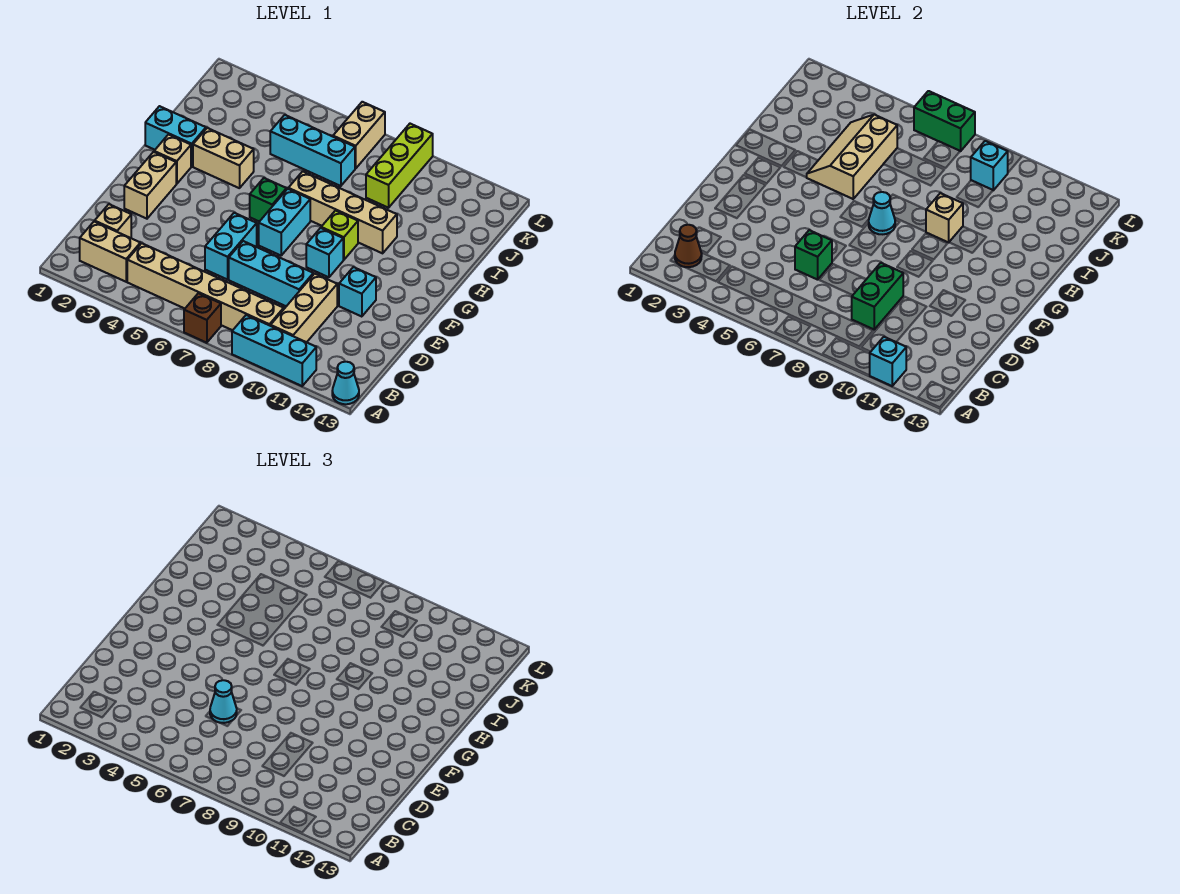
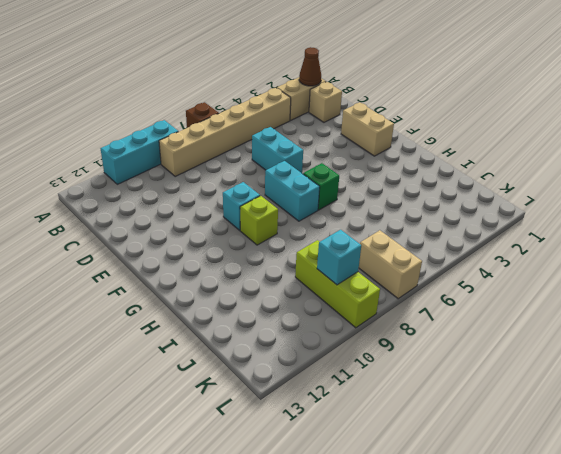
none -> cyan 1x1 cone [332,362,359,404]
none -> tan 1x3 brick [271,274,337,342]
none -> cyan 1x3 brick [229,241,313,306]
none -> cyan 1x1 brick [339,267,376,317]

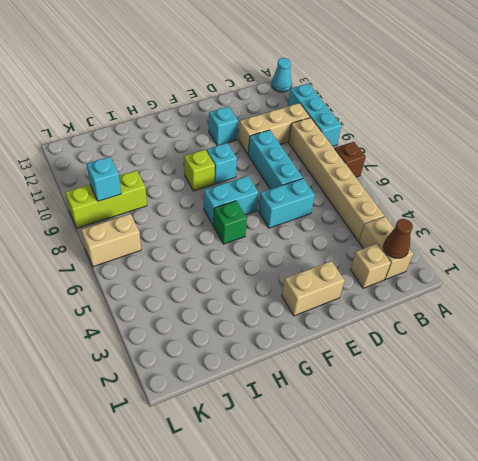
none -> tan 1x1 brick [154,135,191,184]
none -> cyan 1x2 brick [145,106,206,166]
none -> tan 1x2 brick [193,128,254,188]
none -> tan 1x4 brick [288,171,397,253]

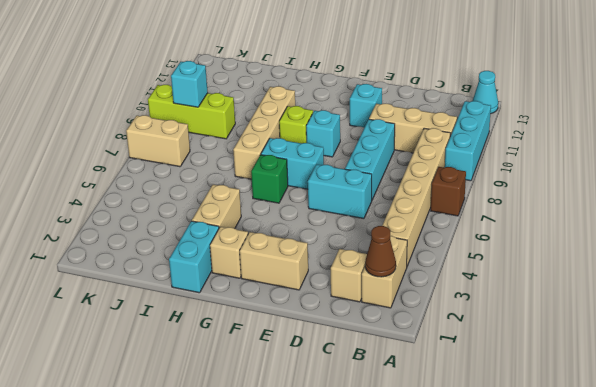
none -> cyan 1x3 brick [270,115,355,186]
none -> cyan 1x1 brick [869,337,906,386]
none -> green 1x2 brick [852,263,903,329]
none -> green 1x1 brick [795,230,832,280]

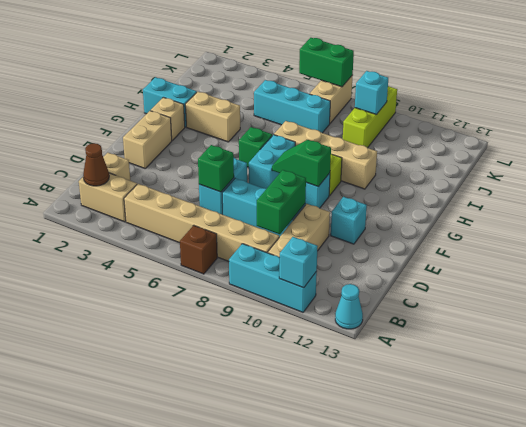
green 1x2 slope [272,140,331,187] -> none
none -> cyan 1x1 cone [869,192,895,234]
none -> tan 2x3 slope [806,115,897,199]
none -> tan 1x1 brick [926,193,963,242]
none -> cyan 1x1 cone [210,680,237,723]

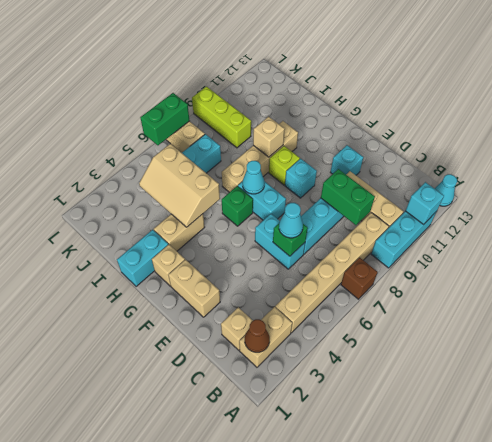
none -> cyan 1x1 brick [971,141,1008,190]

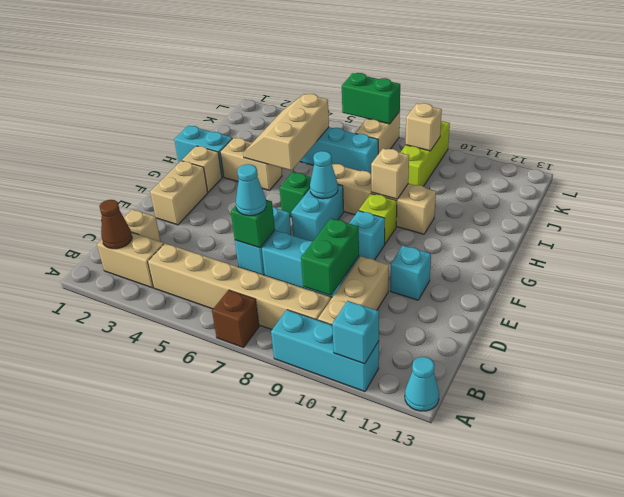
tan 1x1 brick [406,103,442,151] -> cyan 1x1 brick [971,141,1008,190]

